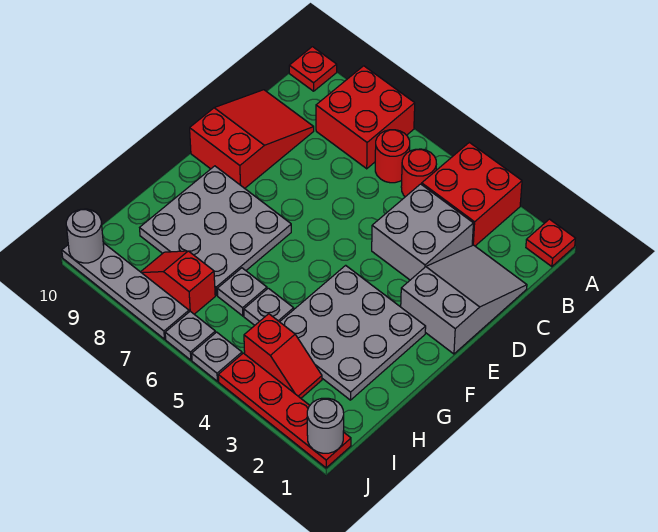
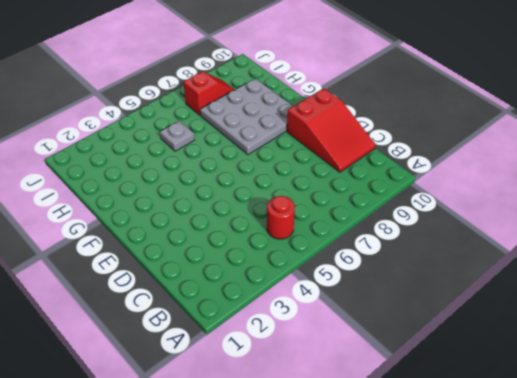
none -> red 1x1 plate [526,219,575,267]
none -> red 2x2 brick [422,142,522,246]
none -> red 2x2 brick [316,66,415,169]

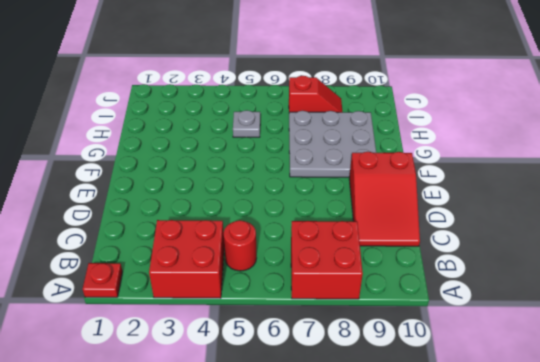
none -> red 1x1 plate [289,47,337,91]
none -> red 1x1 round brick [375,130,410,183]
none -> grey 2x3 slope [401,245,527,354]

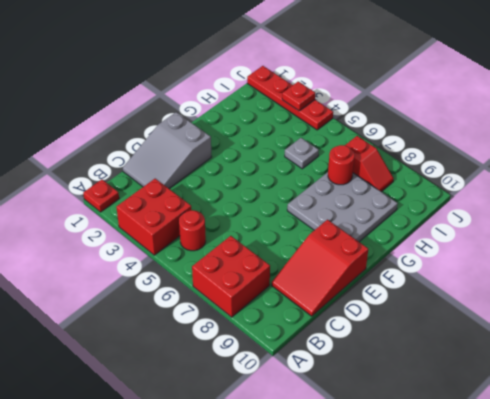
red 1x1 round brick [328,145,355,185] -> red 1x1 round brick moved to [375,130,410,183]
red 1x1 plate [282,82,315,111] -> red 1x1 plate moved to [289,47,337,91]
none -> grey 2x2 brick [372,184,473,280]
none -> grey 3x3 plate [280,265,426,400]
none -> grey 1x1 plate [217,268,267,316]

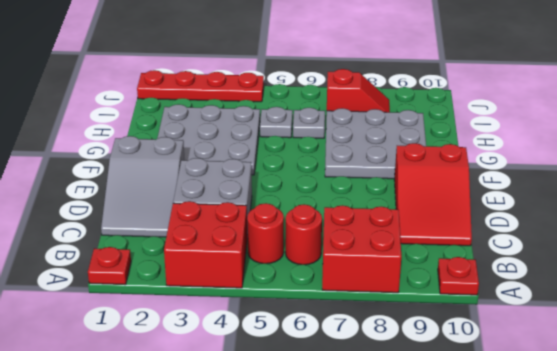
none -> red 1x2 slope [244,314,322,398]
none -> grey 1x1 plate [192,332,242,381]
none -> grey 1x1 plate [165,311,215,360]

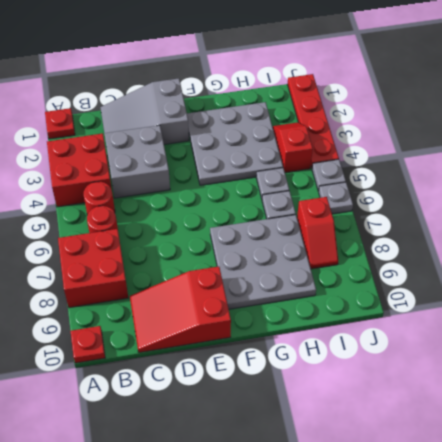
none -> grey 1x4 plate [62,243,189,339]
none -> grey 1x1 round brick [307,398,344,453]
none -> grey 1x1 round brick [66,209,104,263]

